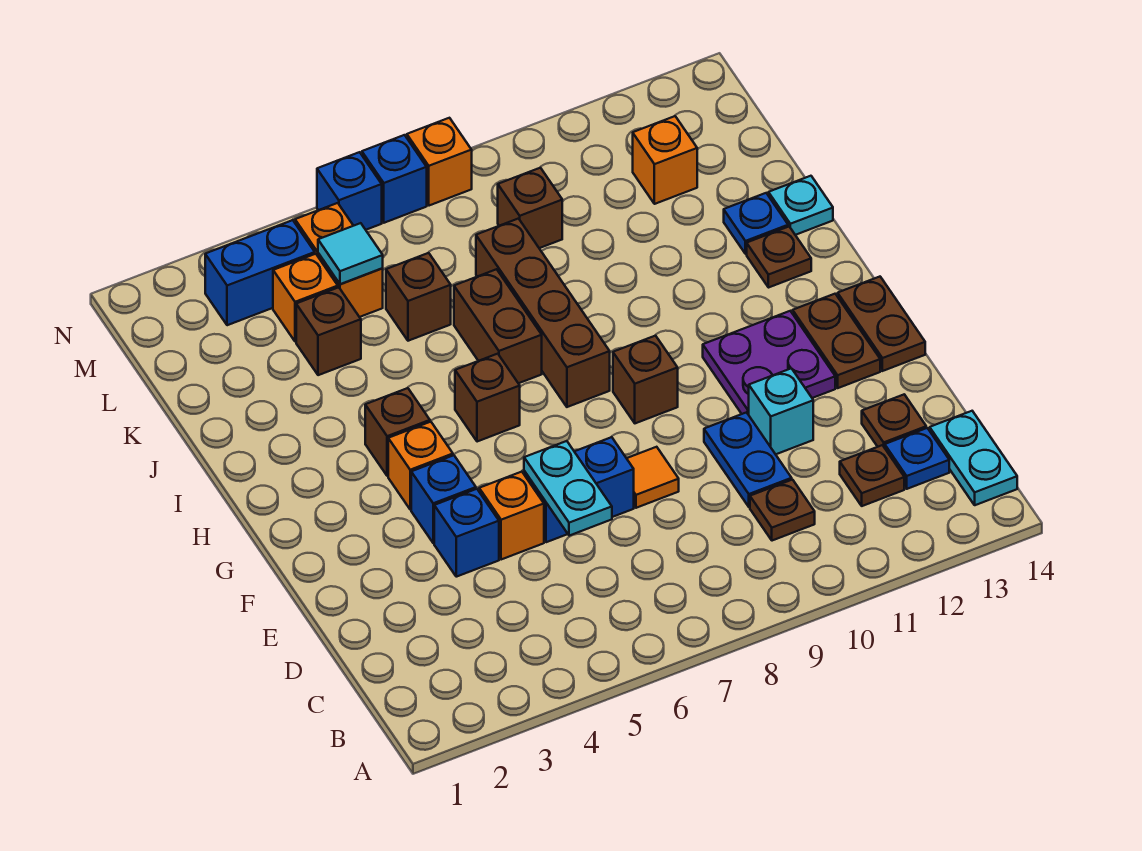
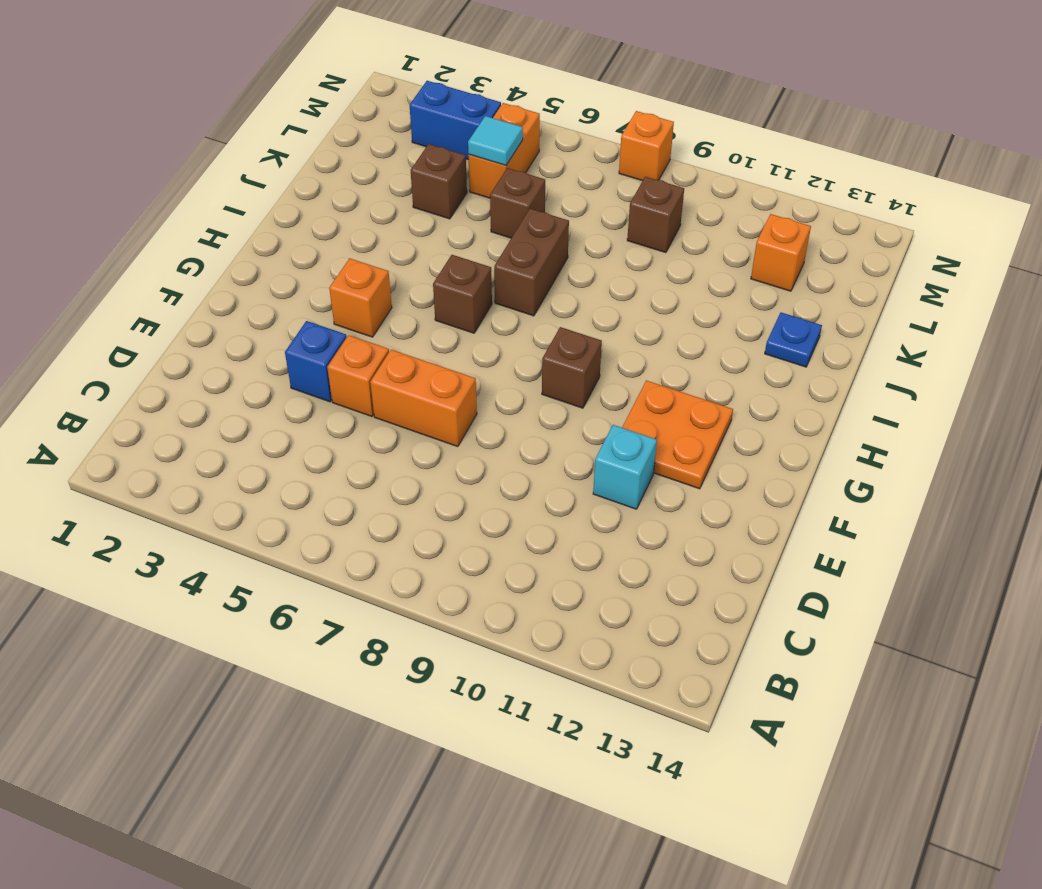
orange 1x2 brick [370,350,477,447] -> blue 1x2 brick [524,437,634,542]
orange 2x2 plate [622,380,733,489] -> purple 2x2 plate [703,311,835,415]
none -> cyan 1x2 plate [930,411,1017,505]
none -> brown 1x1 plate [750,480,815,541]
none -> brown 1x1 plate [840,445,904,506]
none -> blue 1x1 plate [885,428,949,489]

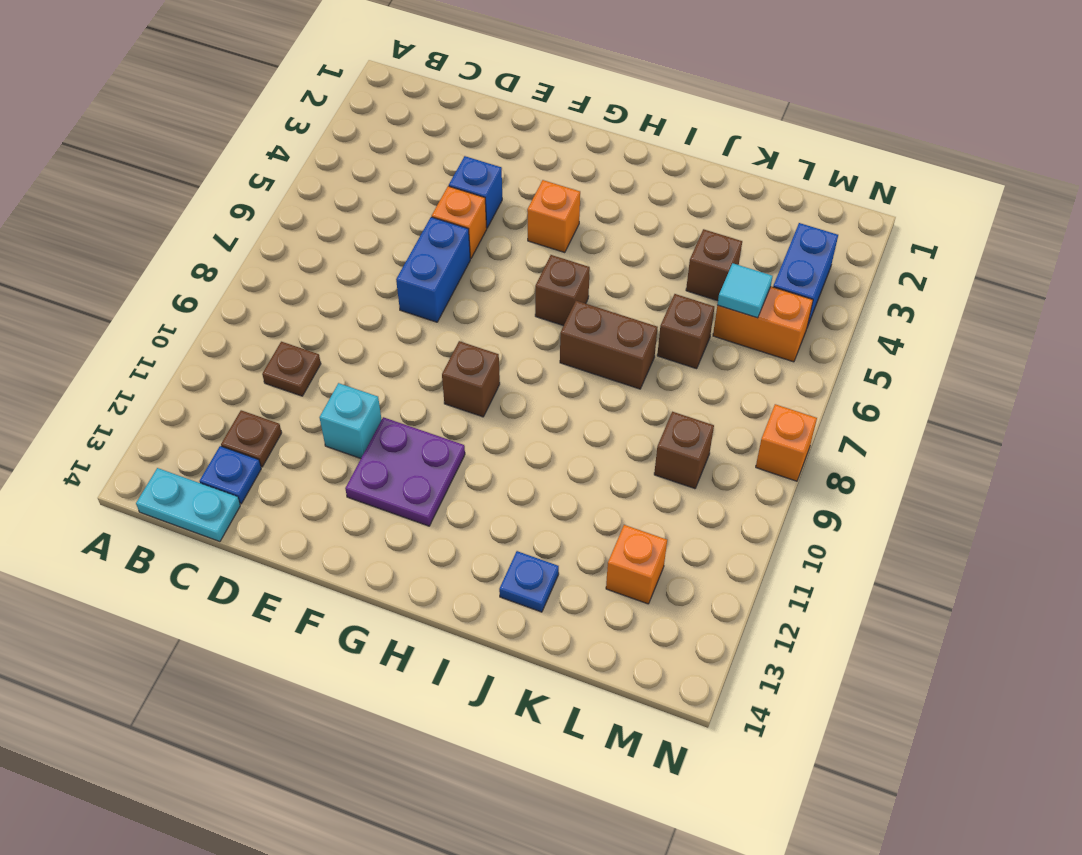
none -> blue 1x2 plate [704,412,792,507]
none -> brown 1x1 plate [862,394,926,448]
none -> orange 1x1 tile [627,447,679,508]
none -> blue 1x1 brick [411,455,476,543]

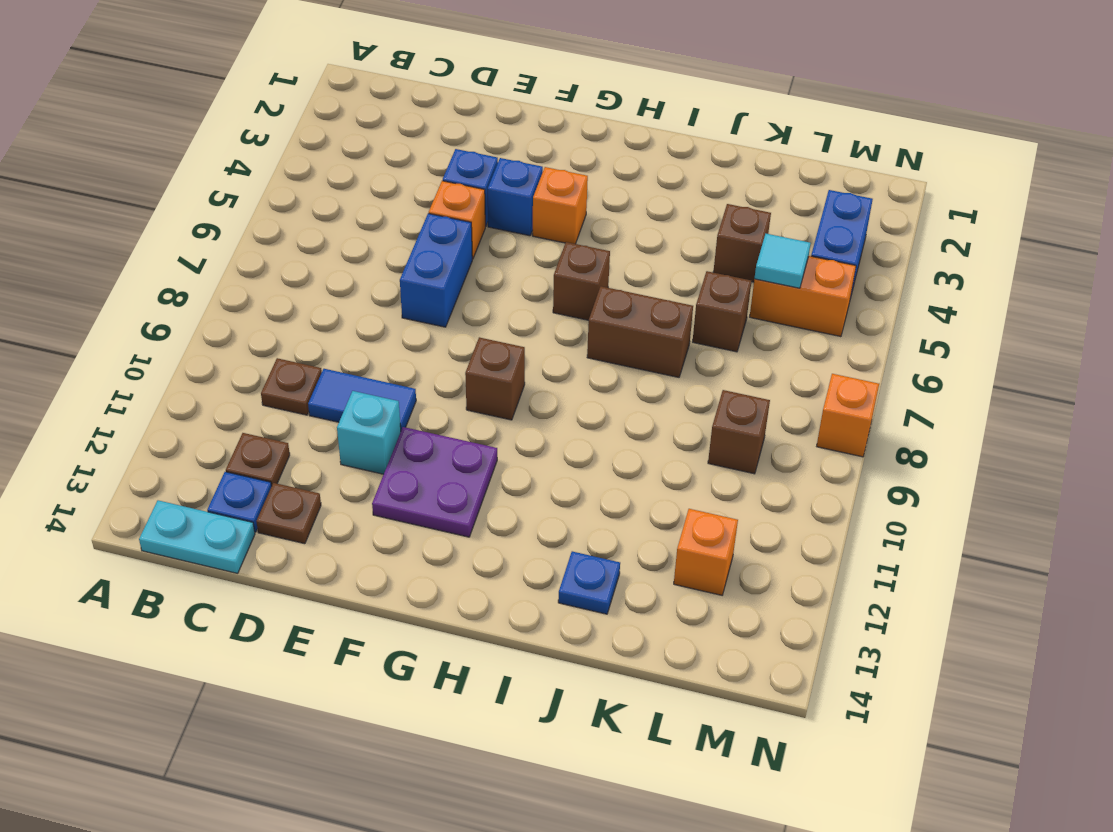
blue 1x2 tile [308,369,416,430] -> blue 1x2 plate [704,412,792,507]
none -> orange 1x1 tile [627,447,679,508]
none -> brown 1x2 plate [793,294,880,388]
none -> brown 1x2 plate [838,277,925,371]
none -> brown 1x1 brick [365,388,430,476]

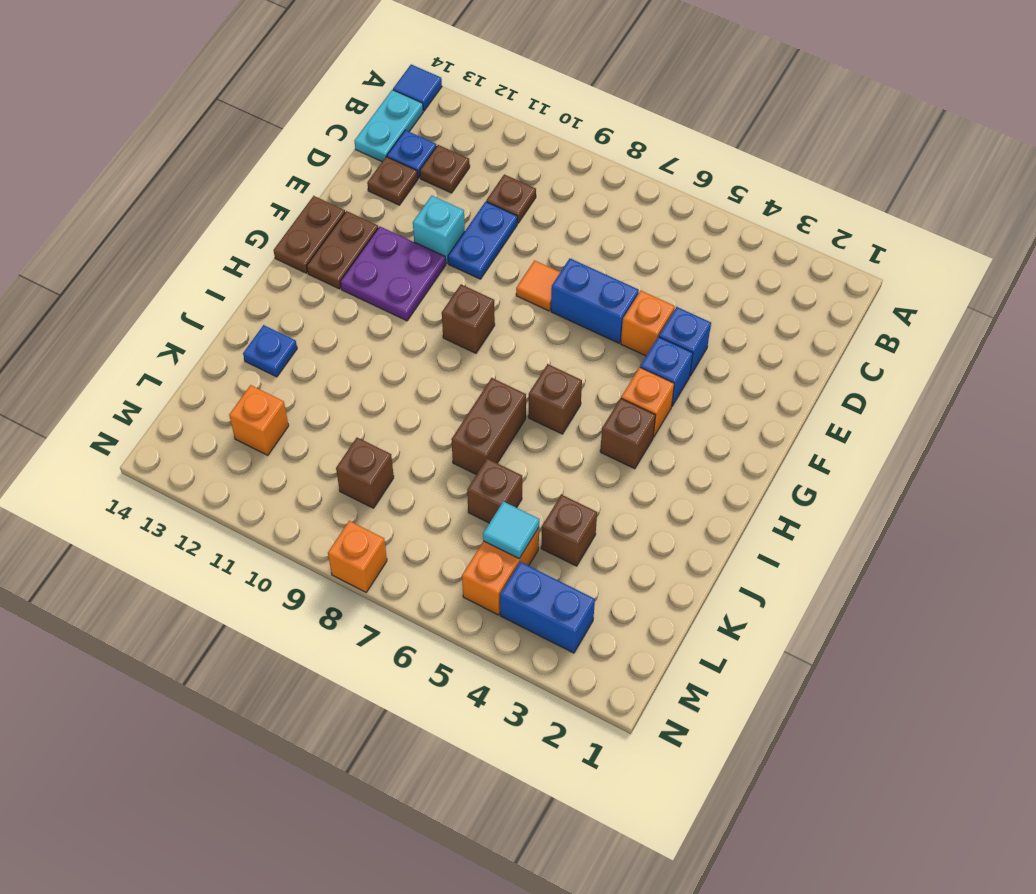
blue 1x1 tile [393,64,442,111] -> none
none -> brown 1x4 brick [476,219,610,407]
none -> brown 1x1 plate [747,227,811,288]
none -> cyan 1x1 plate [768,176,833,235]
none -> orange 1x1 brick [273,254,338,342]

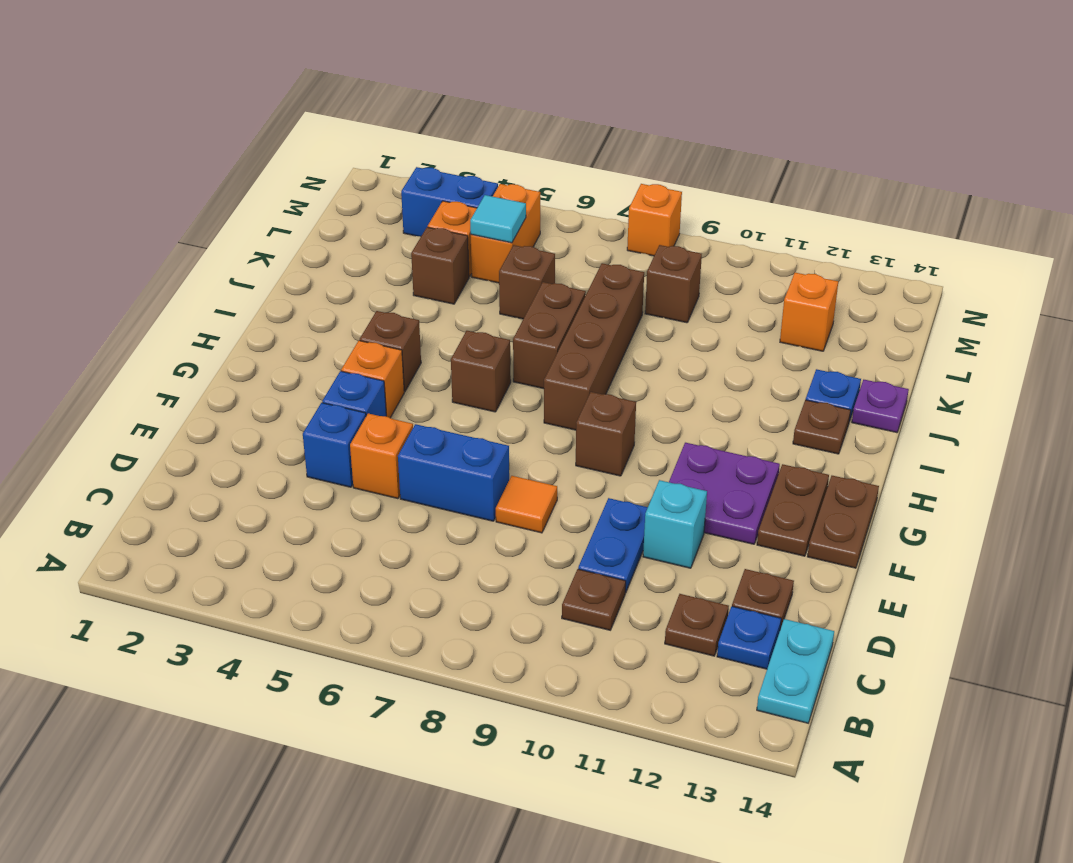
purple 1x1 plate [852,380,909,433] -> cyan 1x1 plate [768,176,833,235]
none -> blue 1x1 brick [317,152,382,230]
none -> blue 1x1 brick [362,135,427,223]
none -> cyan 1x2 plate [524,441,612,536]

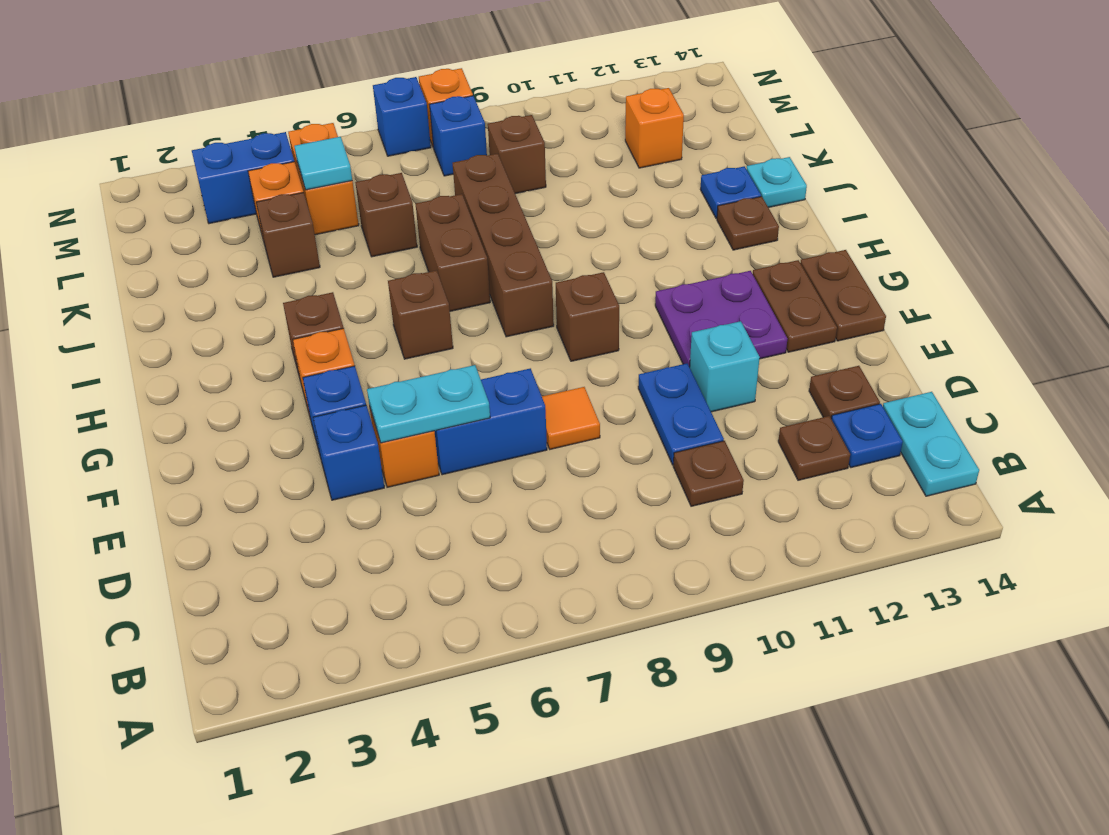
cyan 1x2 plate [367,365,490,443] -> cyan 1x2 plate turned to [524,441,612,536]
blue 1x1 brick [429,96,487,176] -> blue 1x1 brick moved to [317,152,382,230]

